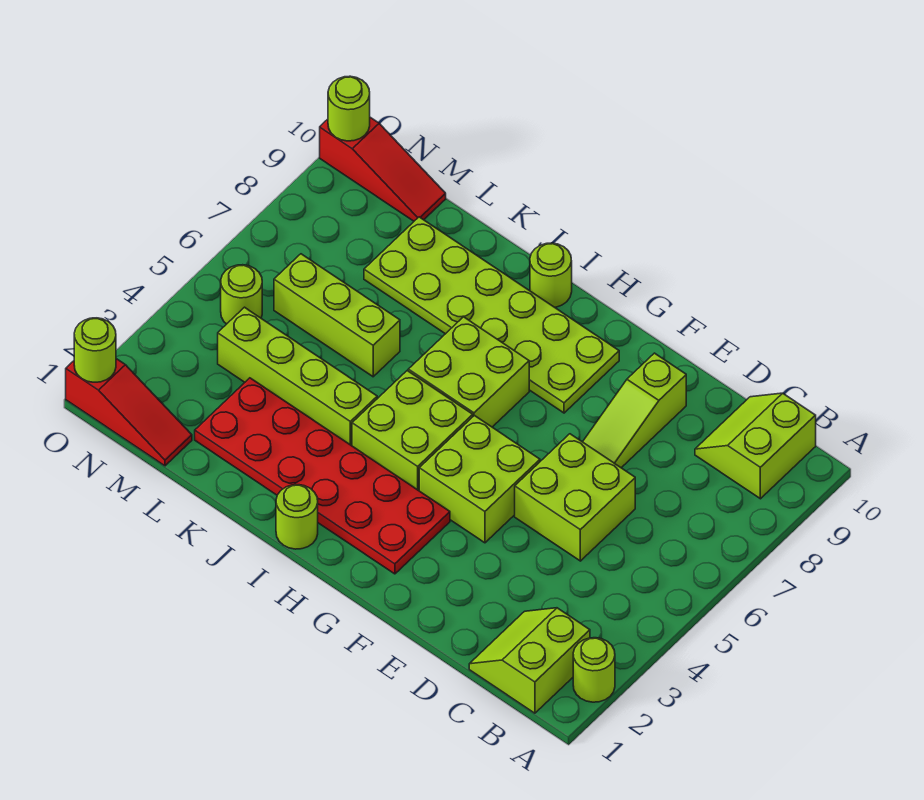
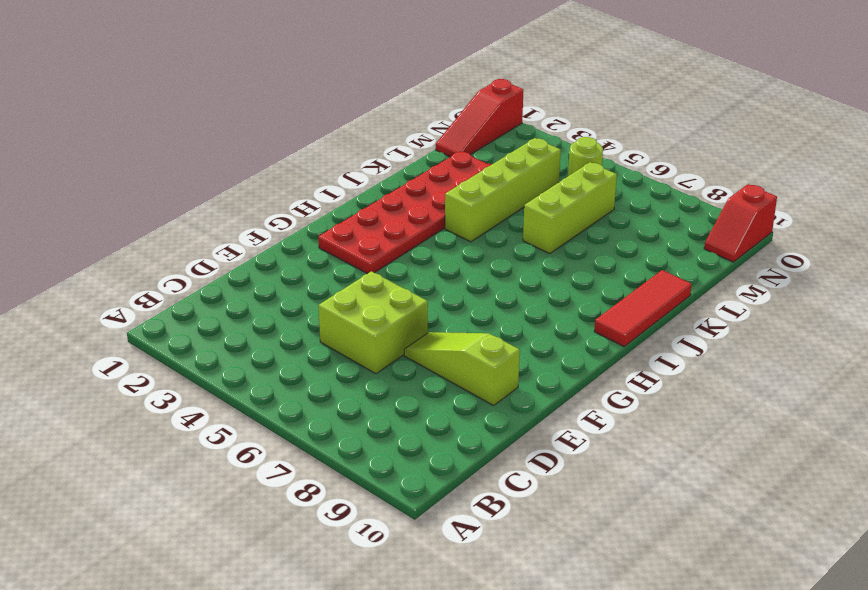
red 1x3 tile [594,270,692,347] -> lime 1x1 round brick [530,243,572,307]
red 1x2 slope [704,184,777,262] -> red 1x3 slope [320,117,446,221]
none -> lime 1x1 round brick [573,638,615,702]
none -> lime 2x2 slope [469,608,590,713]
none -> lime 2x2 slope [695,393,816,499]

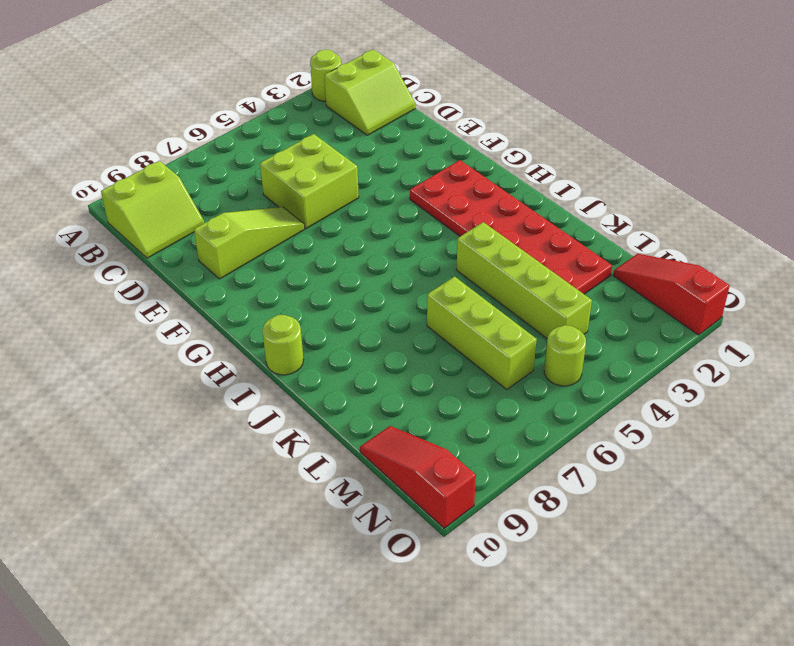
none -> lime 2x2 brick [419,416,540,543]
none -> lime 2x6 plate [364,217,619,413]
none -> lime 2x2 brick [352,371,473,491]

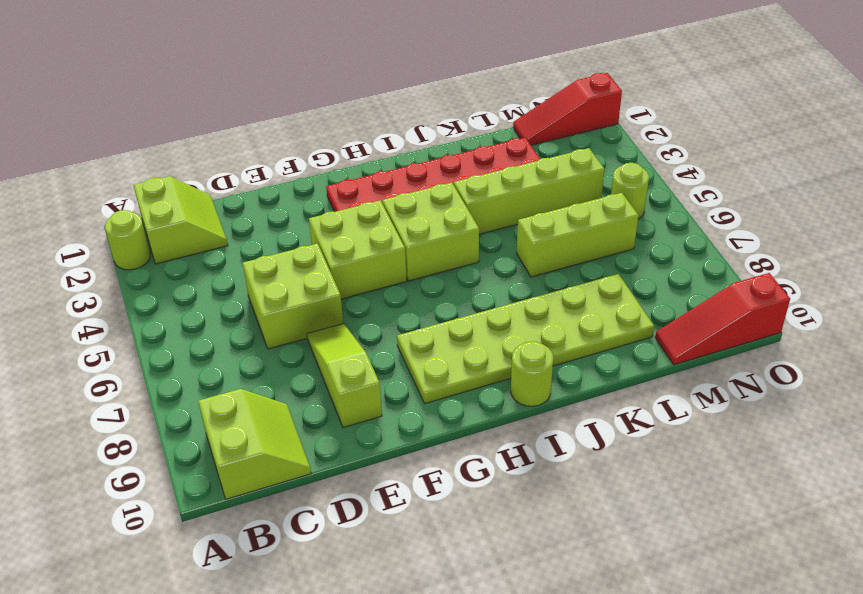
none -> lime 2x2 brick [408,317,529,427]
none -> lime 1x1 round brick [276,485,318,549]
none -> lime 1x1 round brick [74,318,116,382]

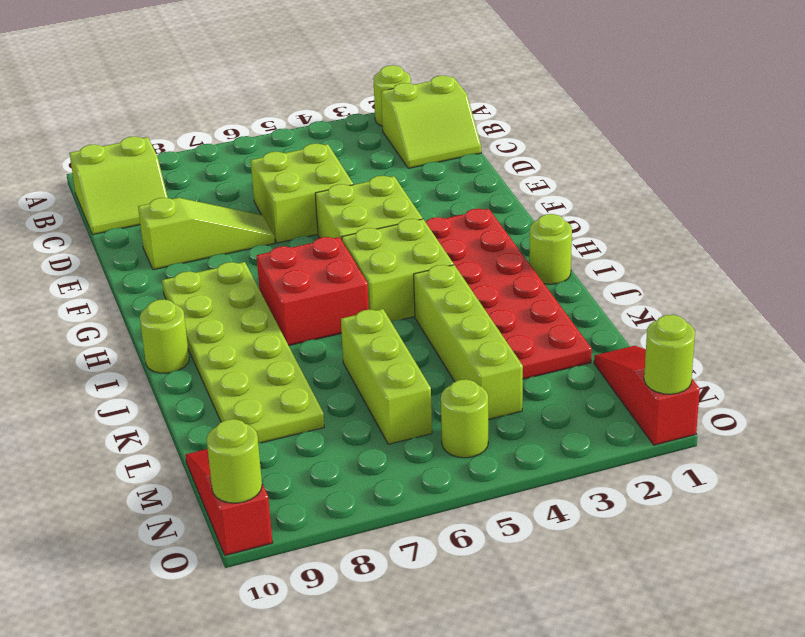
red 2x2 brick [257,237,369,346] -> lime 2x2 brick [408,317,529,427]

